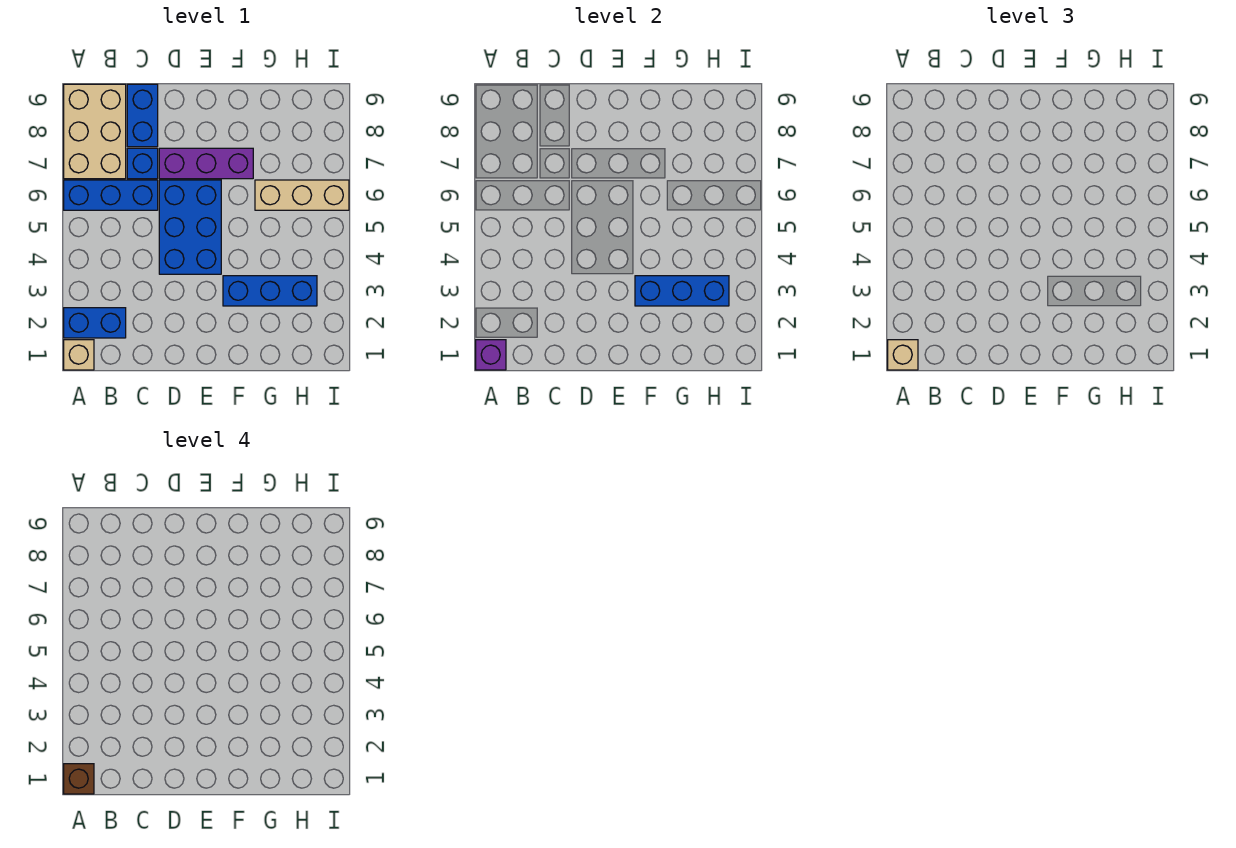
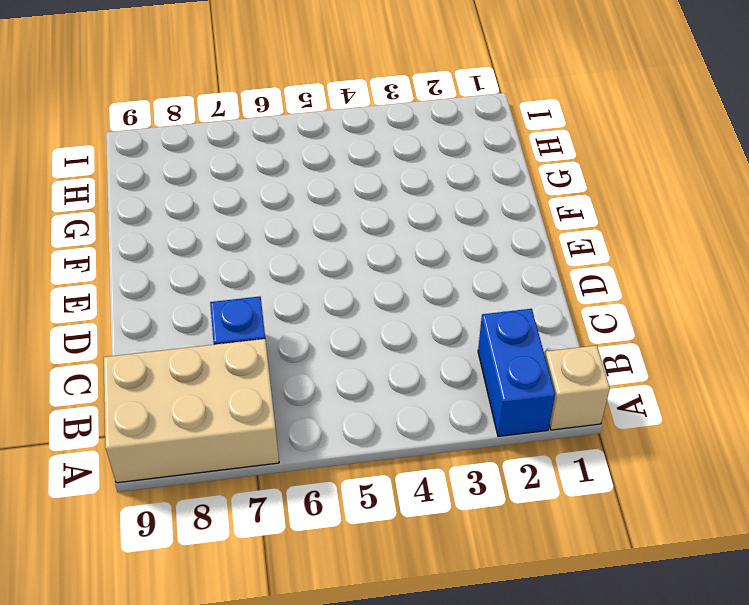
none -> blue 1x3 brick [64,180,158,210]
none -> blue 1x2 brick [127,84,158,147]
none -> blue 2x3 brick [159,180,221,274]

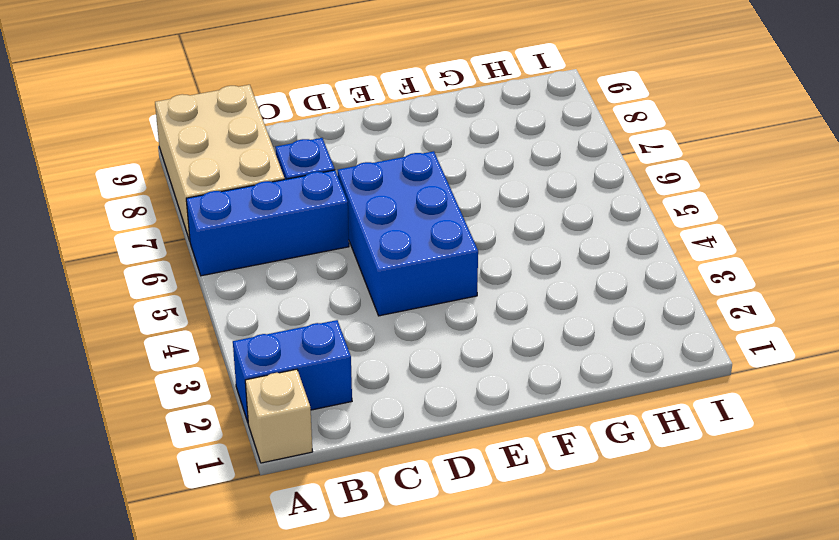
none -> blue 1x2 brick [127,84,158,147]
none -> purple 1x3 brick [159,148,253,179]
none -> blue 1x3 brick [223,276,317,306]

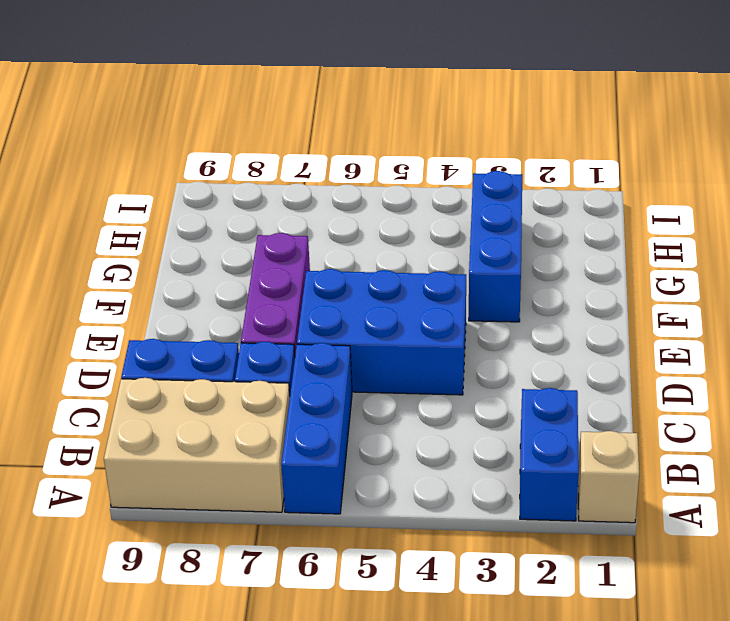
none -> tan 1x3 brick [255,180,349,210]
none -> purple 1x1 brick [476,340,506,370]
none -> blue 1x3 brick [635,276,729,306]

